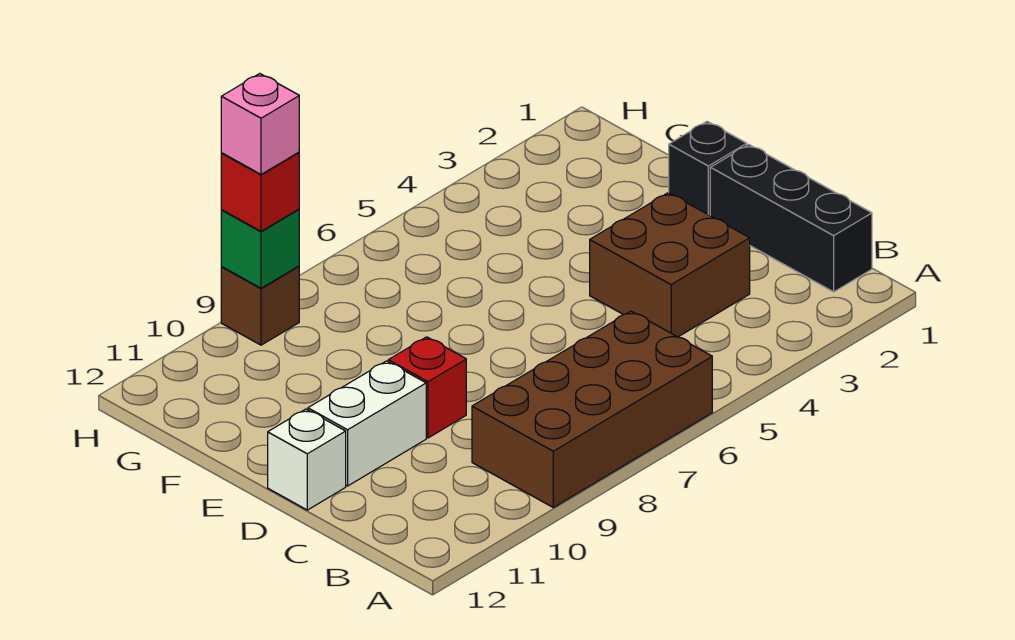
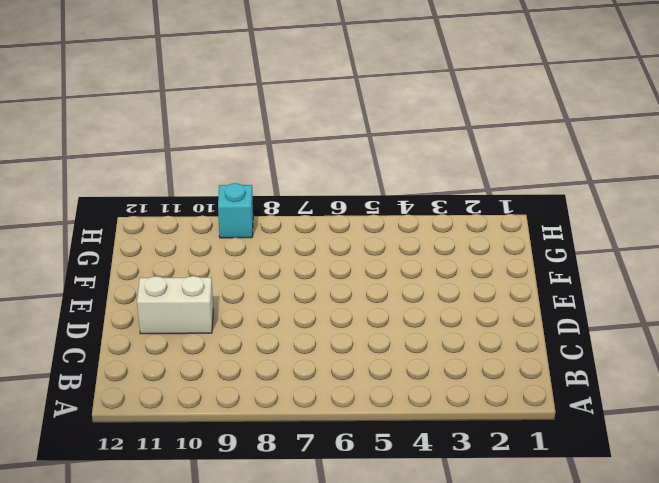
cyan 1x1 brick [218,183,253,238] -> brown 1x1 brick [221,266,299,345]
none -> brown 2x4 brick [472,311,712,507]
none -> black 1x3 brick [710,145,872,292]

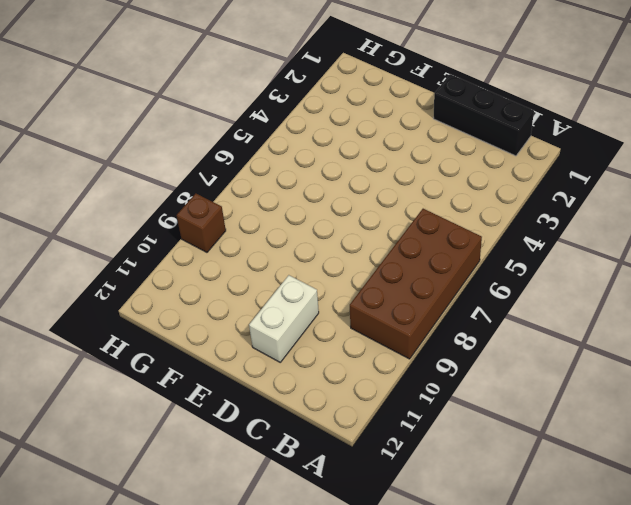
none -> brown 2x2 brick [590,193,750,337]
none -> red 1x1 brick [388,337,466,438]

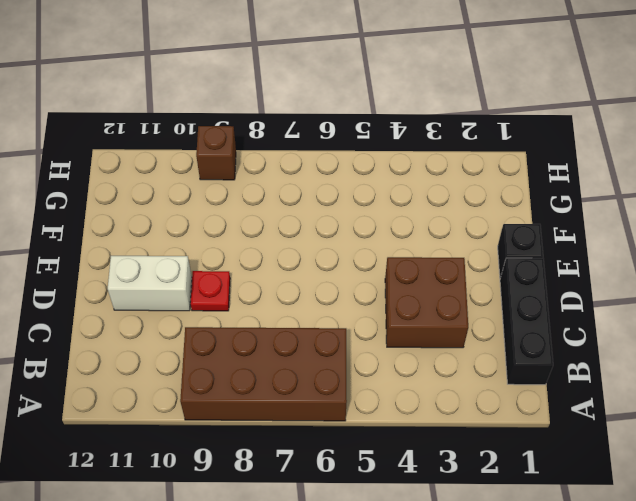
red 1x1 plate [190,271,230,311] -> red 1x1 brick [388,337,466,438]
none -> white 1x1 brick [268,409,346,510]
none -> green 1x1 brick [221,209,299,288]

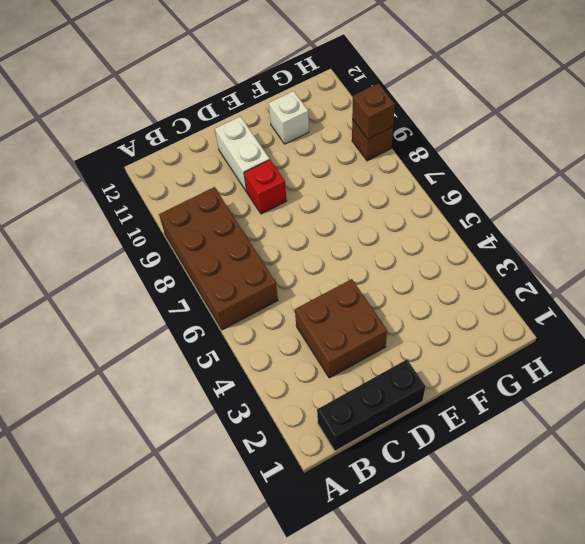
white 1x1 brick [269,91,309,144] -> white 1x1 brick moved to [268,409,346,510]
brown 1x1 brick [352,83,395,139] -> green 1x1 brick [221,209,299,288]
none -> black 1x1 brick [669,121,747,215]
none -> red 1x1 brick [221,152,299,231]

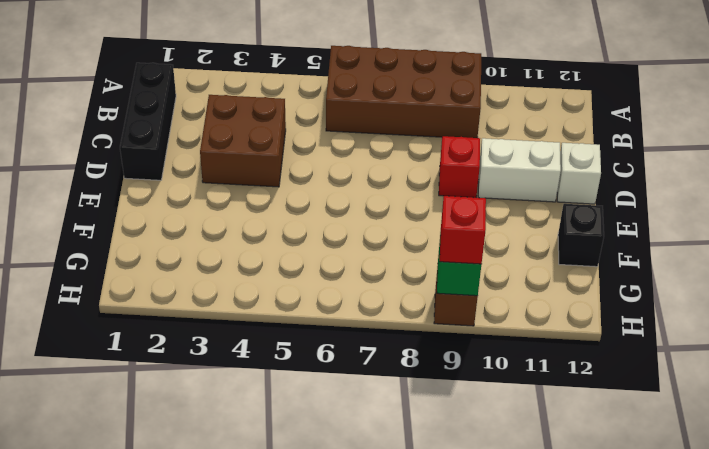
black 1x1 brick [558,204,604,267] -> black 1x1 brick moved to [669,121,747,215]
none -> pink 1x1 brick [221,74,299,174]

